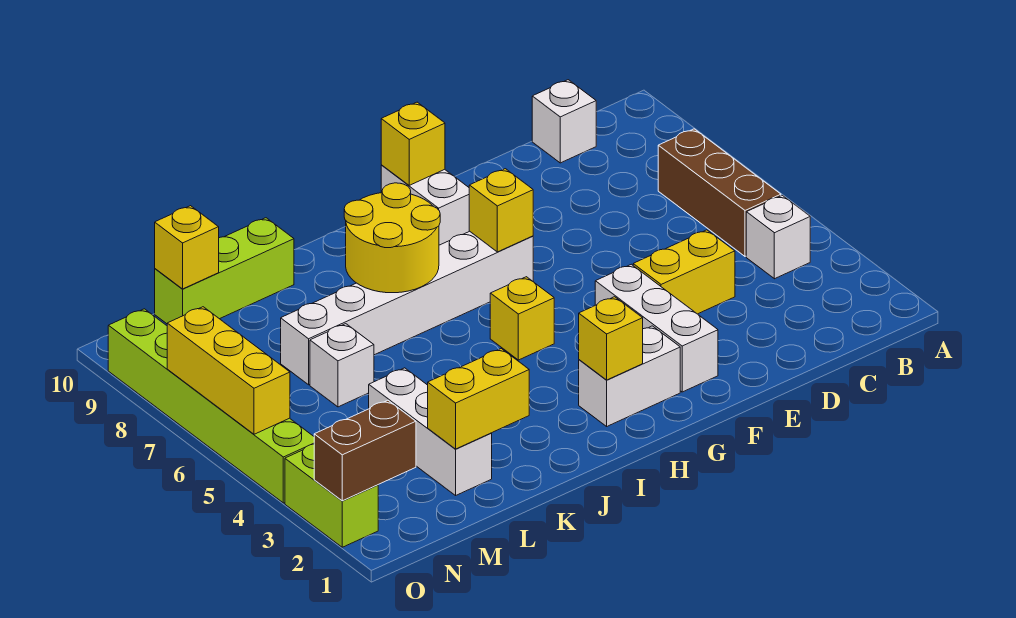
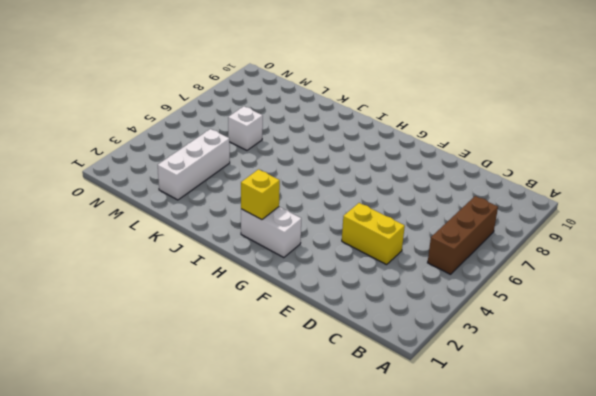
none -> white 1x1 brick [746,195,810,279]
none -> white 1x1 brick [532,80,596,163]
none -> white 1x3 brick [595,264,718,392]

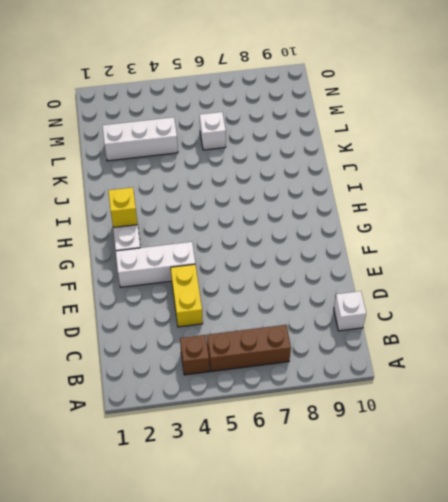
brown 1x1 brick [180,335,210,375] -> white 1x1 brick [746,195,810,279]
none -> white 1x6 brick [281,231,533,385]
none -> white 1x2 brick [381,165,469,245]
none -> yellow 1x1 brick [490,277,554,360]

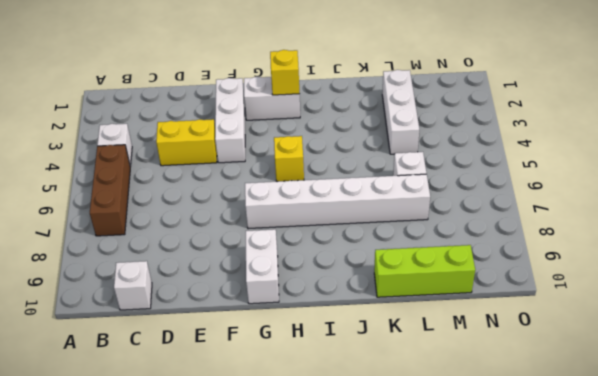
none -> lime 1x2 brick [285,444,378,547]
none -> lime 1x6 brick [108,309,314,503]
none -> yellow 1x1 brick [469,169,533,252]

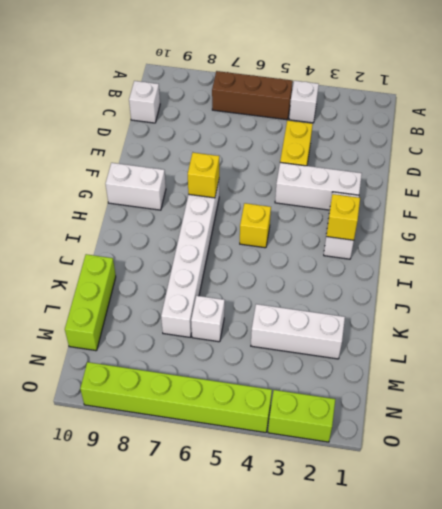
none -> yellow 1x1 brick [381,102,445,185]
none -> yellow 2x2 round brick [344,183,440,293]
none -> yellow 1x2 brick [428,349,529,449]

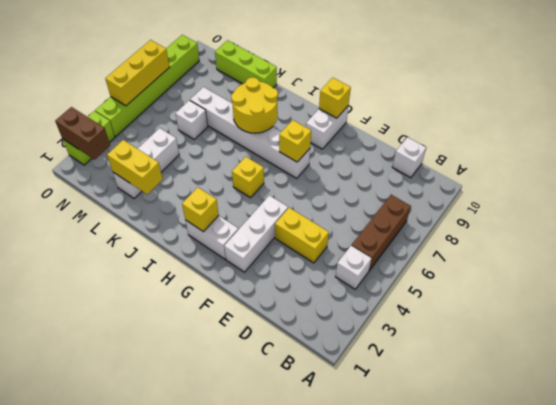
none -> yellow 1x1 brick [155,206,219,289]

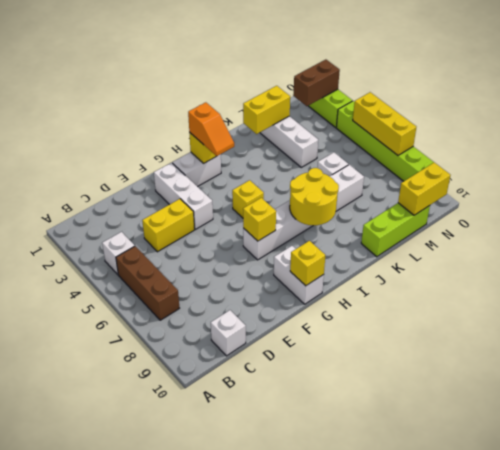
orange 1x2 slope [188,102,234,156] -> none
yellow 1x2 brick [398,163,450,215] -> yellow 1x1 brick [155,206,219,289]

